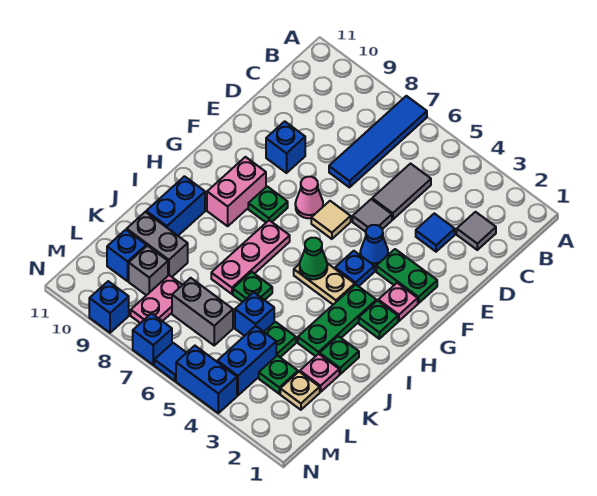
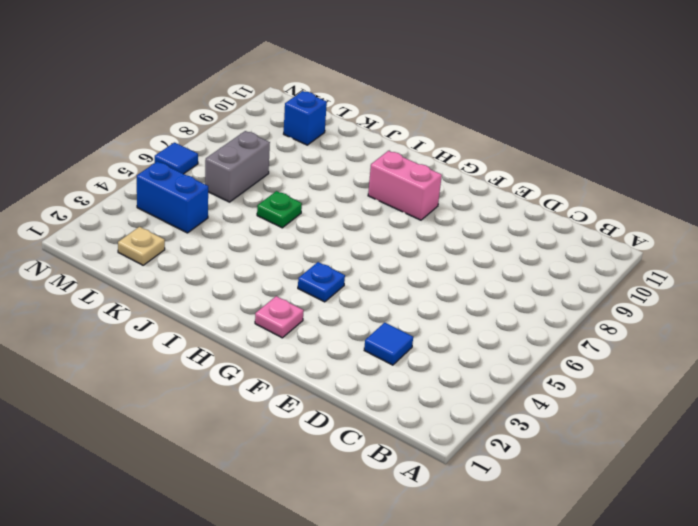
none -> blue 1x4 tile [329,96,427,187]
none -> grey 1x1 tile [457,212,496,250]
none -> grey 1x2 tile [372,164,431,220]
none -> grey 1x1 tile [353,199,392,232]

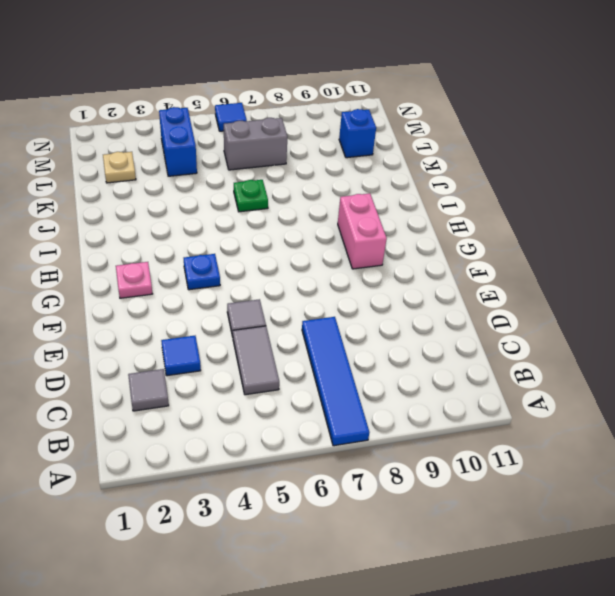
none -> blue 1x1 brick [266,121,305,173]
none -> green 1x2 plate [376,249,437,303]
none -> blue 1x1 cone [360,225,388,267]
none -> tan 1x1 tile [311,201,351,239]

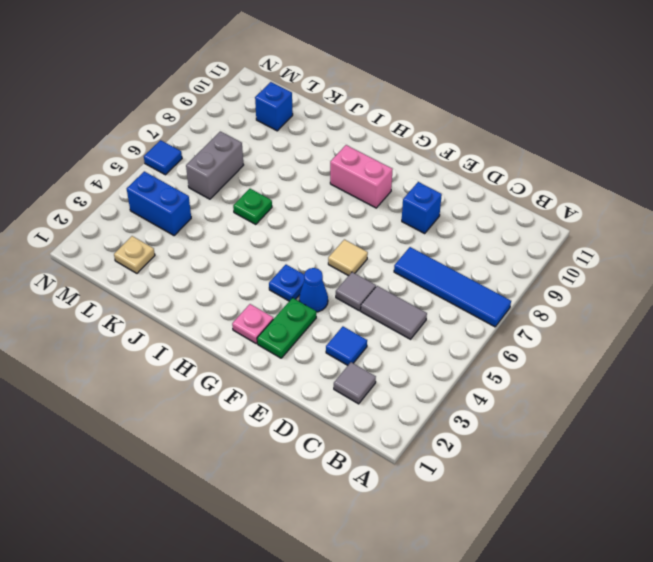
none -> pink 1x1 cone [295,177,323,218]
none -> green 1x1 plate [248,186,288,222]
none -> green 1x1 plate [359,301,398,339]
none -> green 1x3 plate [298,285,376,356]

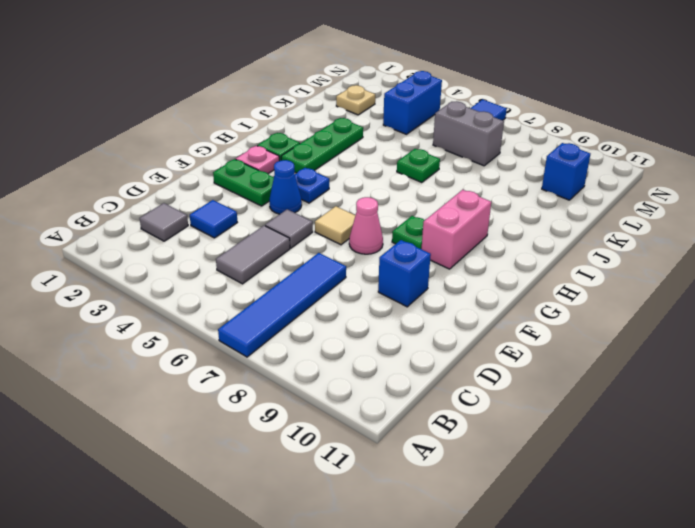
none -> tan 1x2 plate [294,263,355,304]
none -> pink 1x3 plate [211,220,290,294]
none -> blue 1x2 brick [146,176,205,236]
none -> green 1x1 plate [320,336,359,374]

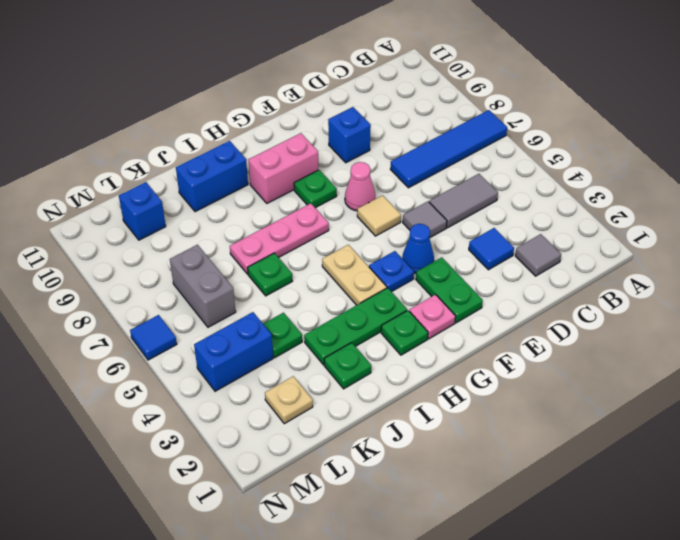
none -> pink 1x1 plate [300,354,339,392]
none -> blue 1x1 brick [235,292,274,336]
none -> grey 1x2 brick [127,212,188,277]
none -> green 1x1 plate [259,355,298,394]

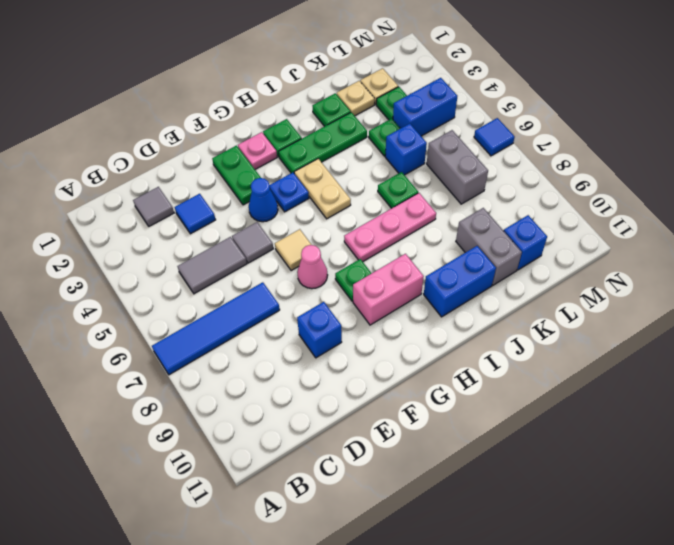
tan 1x1 plate [337,81,375,116] -> pink 1x1 plate [300,354,339,392]
none -> pink 1x2 plate [131,275,182,323]
none -> grey 1x1 brick [129,246,168,295]
none -> blue 1x2 brick [176,346,237,413]
none -> blue 1x1 brick [133,313,172,365]

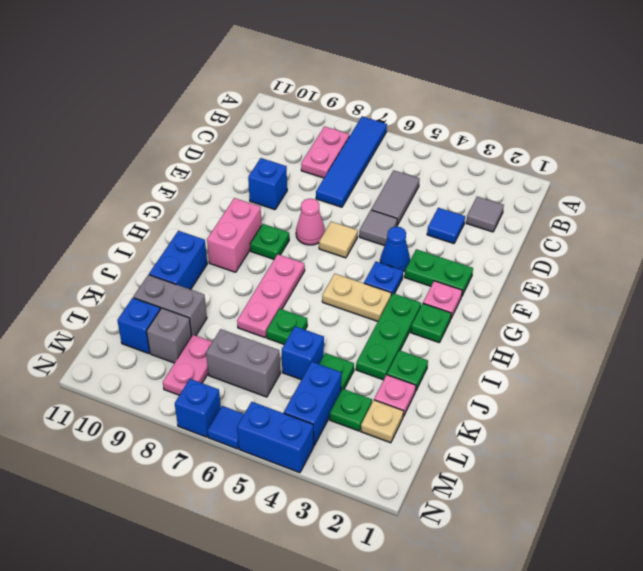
pink 1x2 plate [301,127,349,178] -> none
none -> blue 1x1 brick [89,281,129,333]
none -> green 1x1 cone [300,238,327,279]

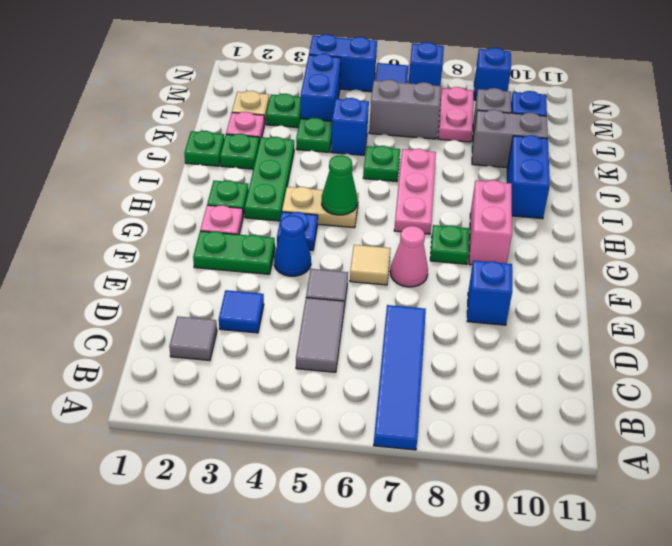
green 1x1 plate [184,131,224,166] -> none

